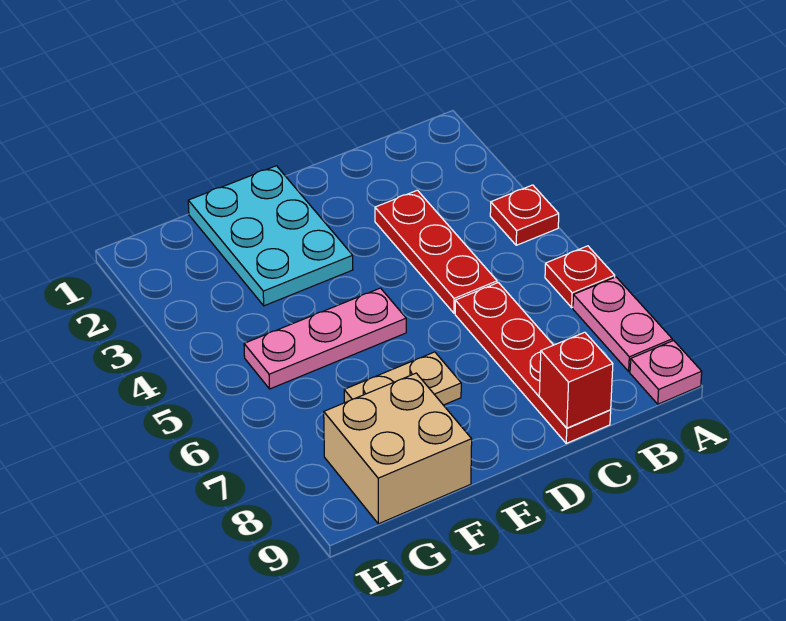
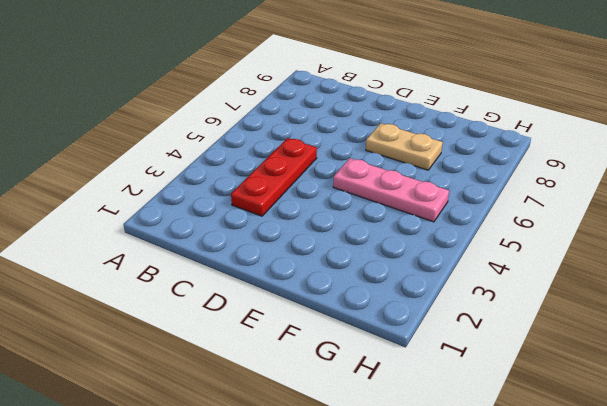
none -> red 1x1 plate [490,185,559,245]
none -> red 1x1 plate [545,246,615,307]

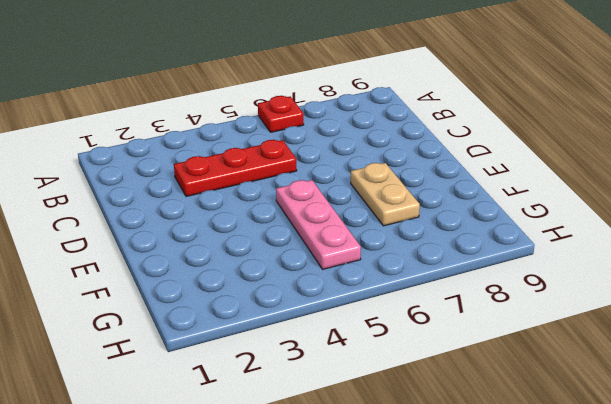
none -> red 1x1 plate [490,185,559,245]
none -> pink 1x2 plate [573,277,672,371]

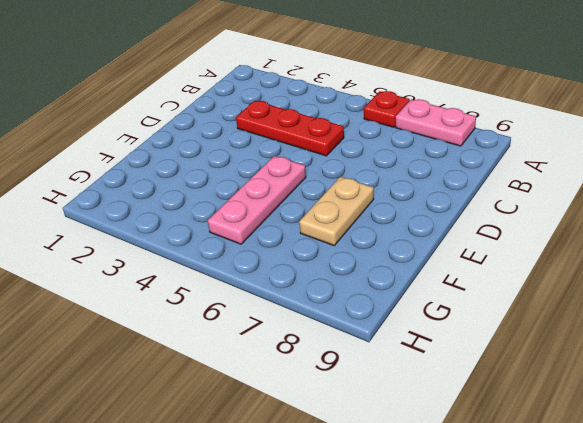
none -> red 1x1 plate [490,185,559,245]
none -> pink 1x1 plate [630,340,702,404]

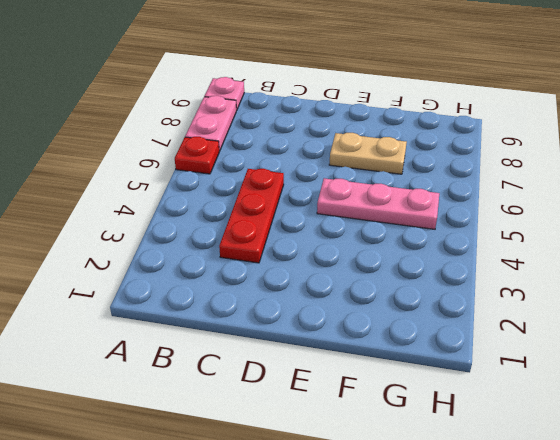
none -> red 1x1 plate [490,185,559,245]
none -> red 1x4 plate [455,283,611,443]

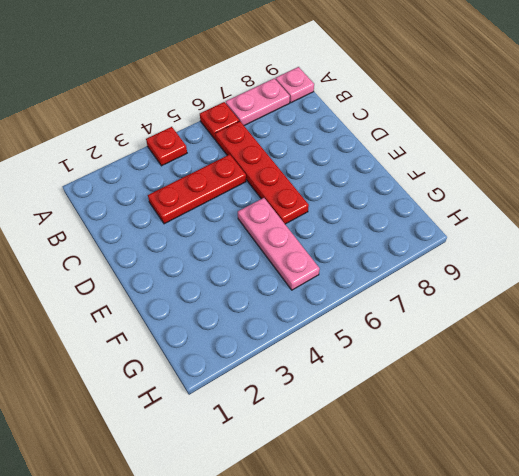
red 1x4 plate [215,121,309,224] -> red 1x4 plate turned to [455,283,611,443]
none -> cyan 2x3 plate [188,166,353,306]
none -> tan 1x2 plate [344,352,461,405]

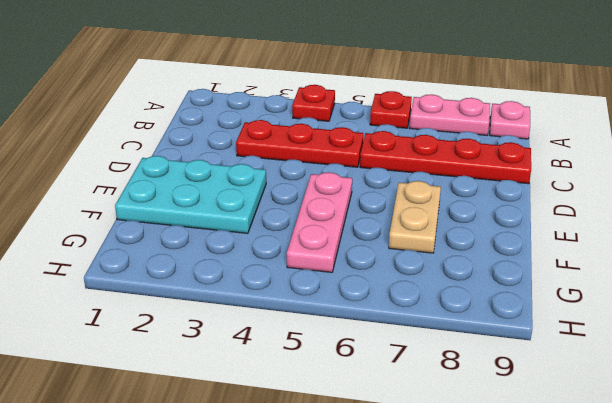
none -> tan 2x2 brick [324,373,472,524]
none -> red 1x1 brick [539,332,613,428]

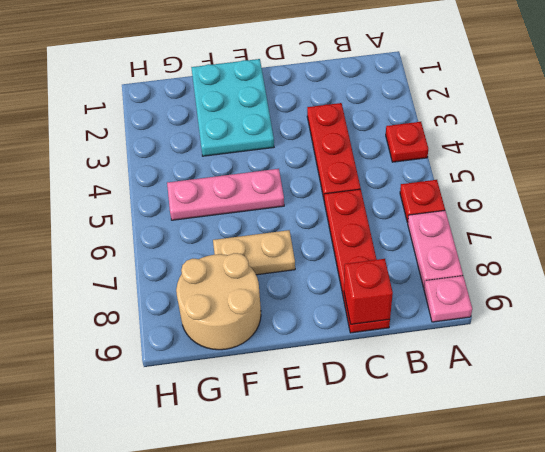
tan 2x2 round brick [176,253,261,350] -> tan 2x2 brick [324,373,472,524]

